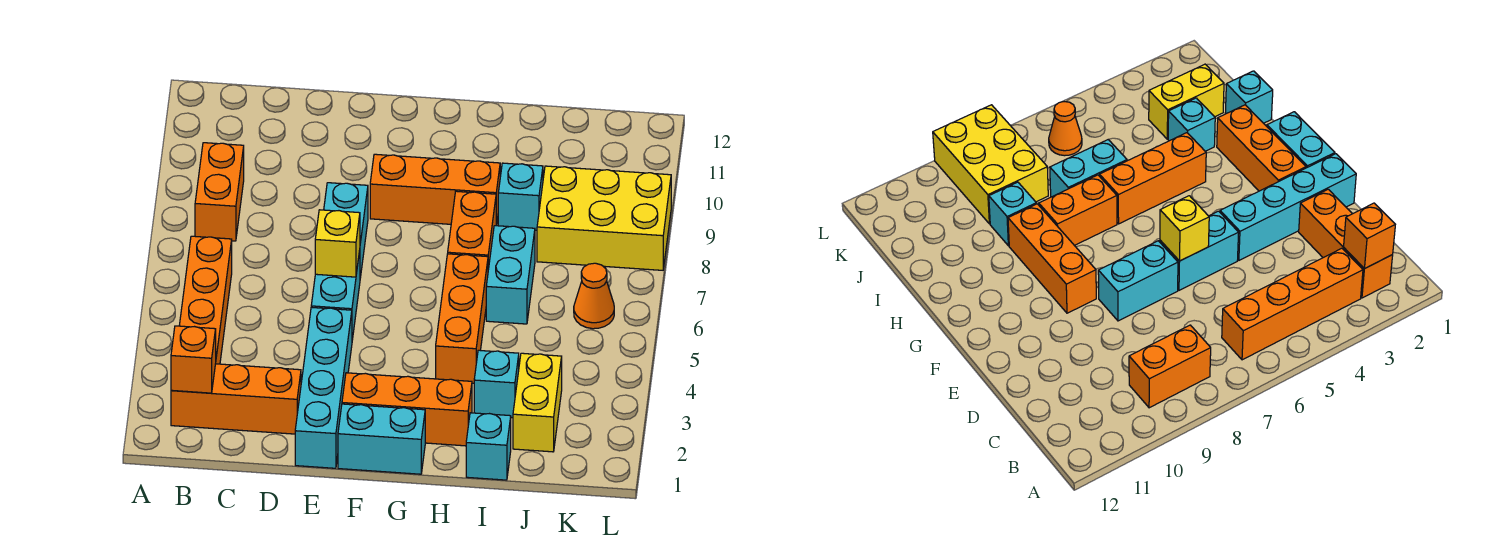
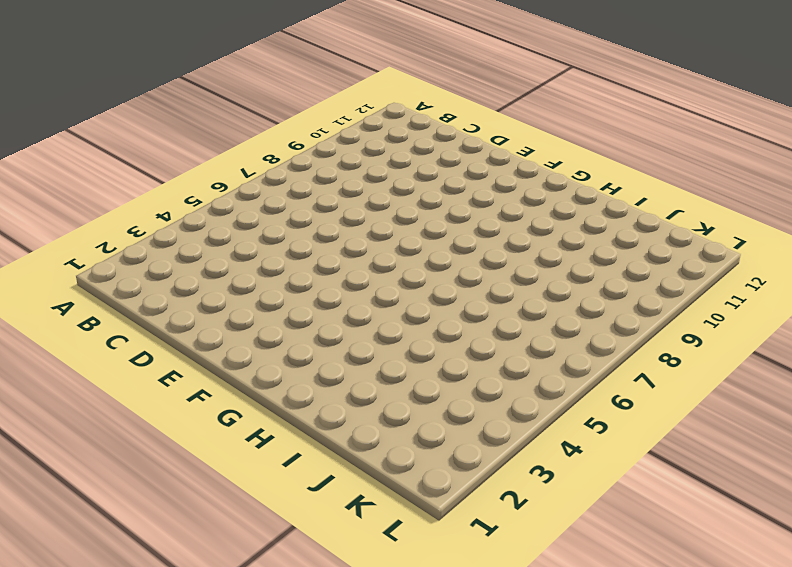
none -> orange 1x3 brick [171,364,301,434]
none -> orange 1x4 brick [179,236,232,364]
none -> orange 1x2 brick [195,143,244,241]

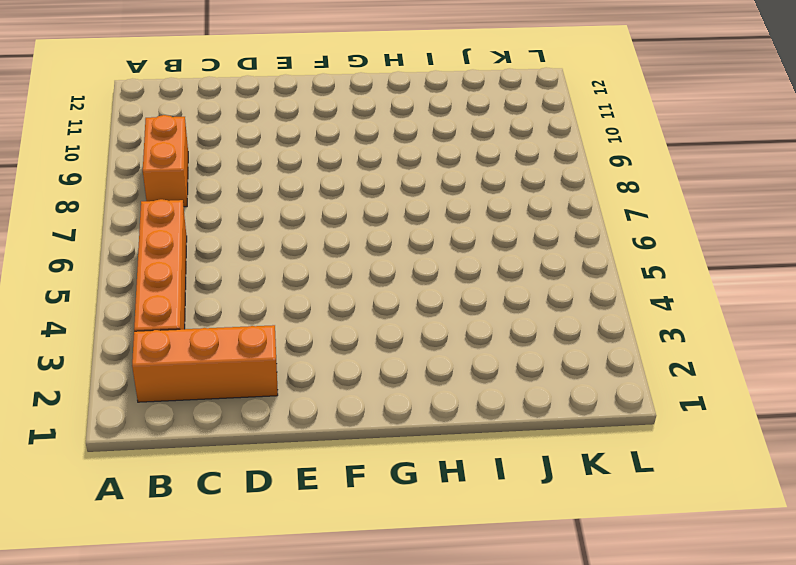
none -> cyan 1x4 brick [295,307,352,468]
none -> cyan 1x2 brick [311,250,360,340]
none -> cyan 1x2 brick [324,183,368,278]

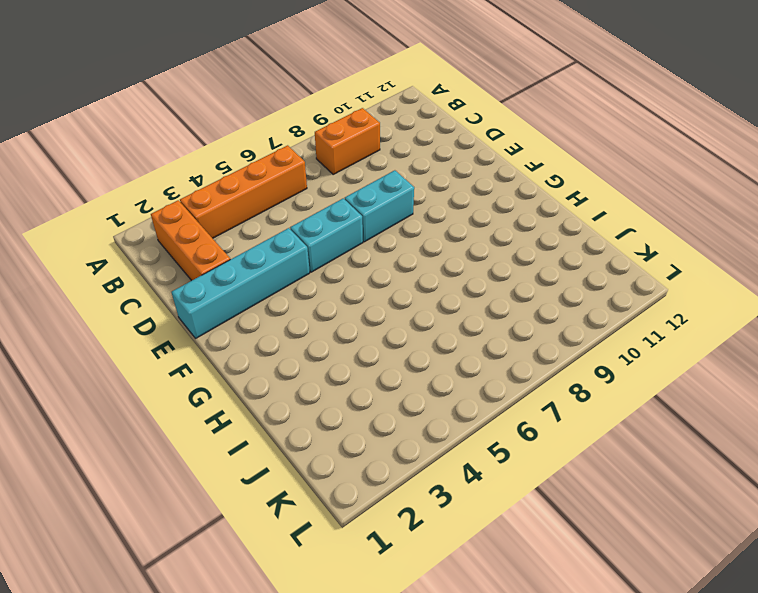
none -> cyan 1x2 brick [338,404,425,474]
none -> orange 1x3 brick [342,373,472,446]
none -> orange 1x3 brick [370,154,500,225]

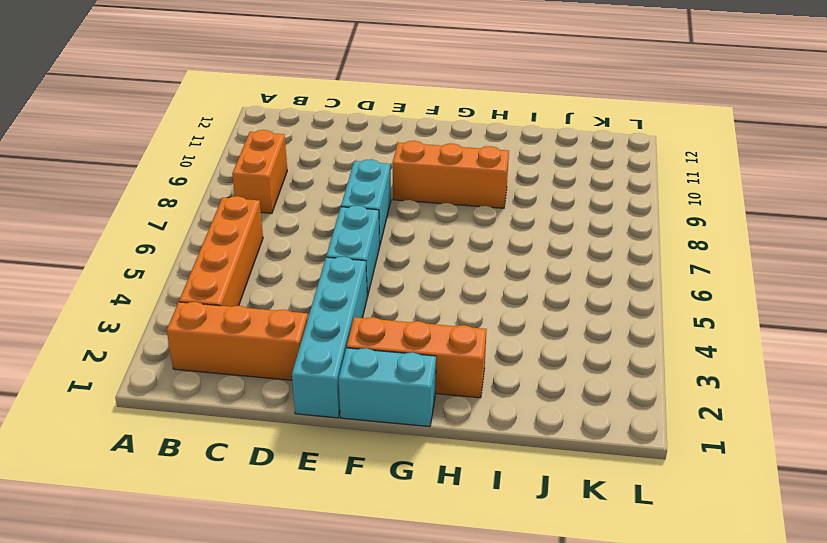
none -> orange 1x3 brick [436,254,488,383]
none -> orange 1x2 brick [448,191,496,269]
none -> cyan 1x1 brick [466,413,511,480]

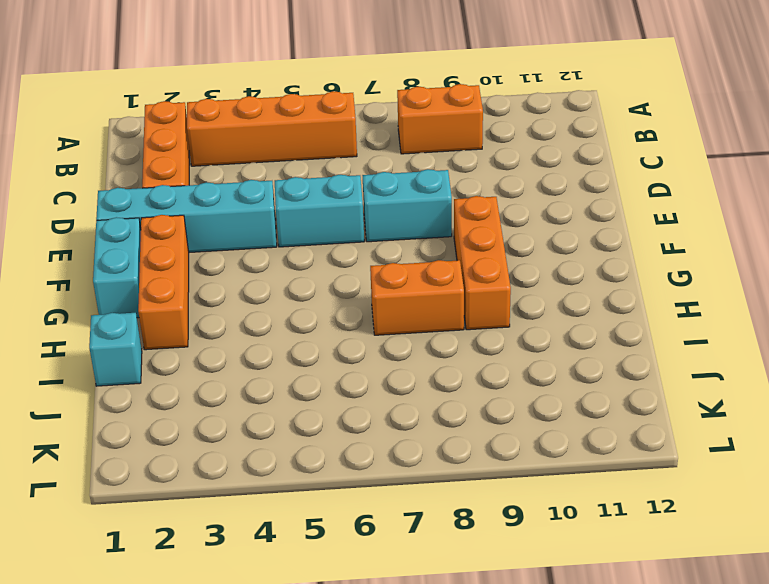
none -> orange 1x3 brick [436,254,488,383]
none -> cyan 1x1 brick [474,350,519,418]
none -> cyan 1x2 brick [486,225,535,324]

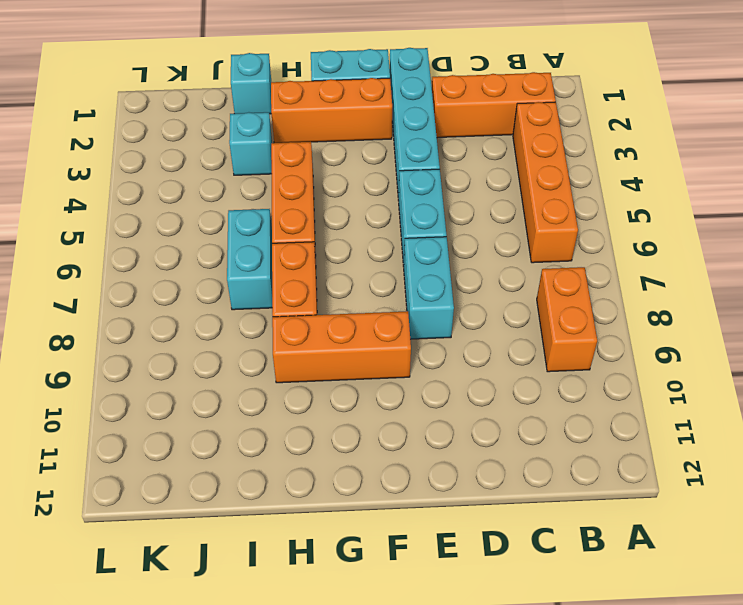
none -> cyan 1x1 brick [498,163,543,230]
none -> yellow 1x2 brick [513,353,562,452]
none -> yellow 2x3 brick [537,166,671,270]

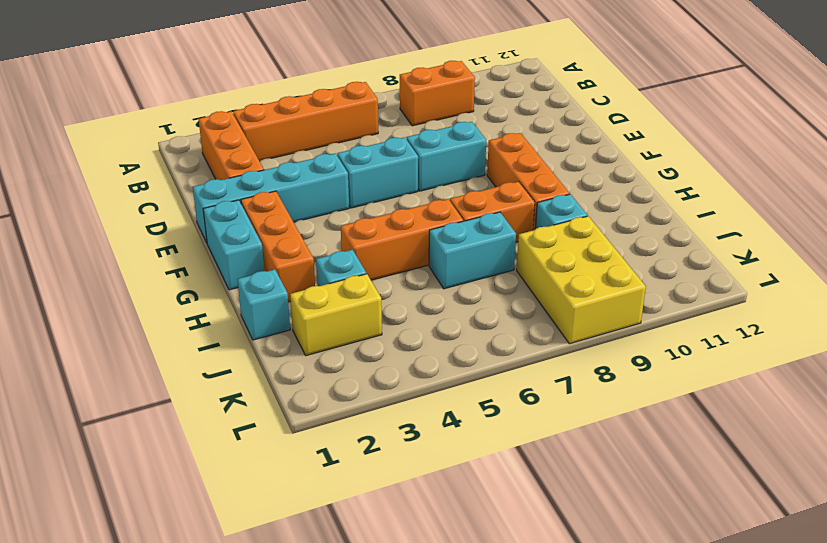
none -> orange 1x1 cone [574,263,614,329]
none -> orange 1x1 brick [171,326,216,393]
none -> yellow 1x1 brick [315,210,360,277]

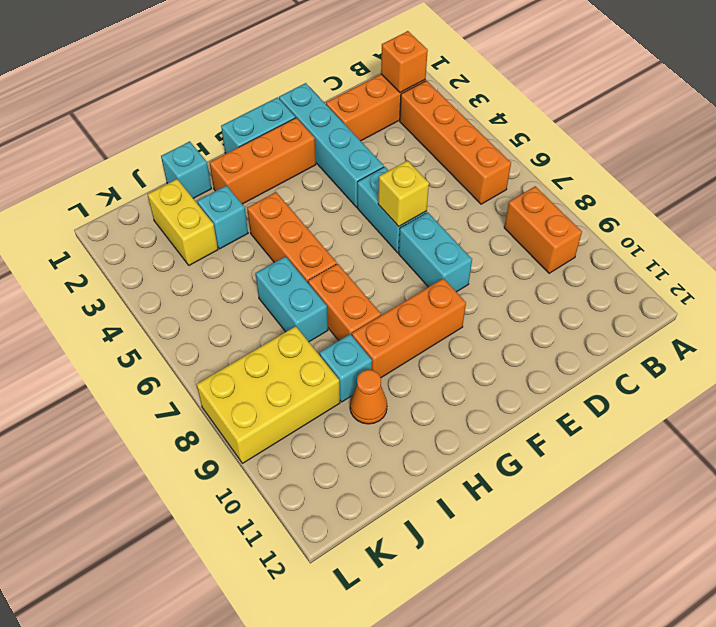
orange 1x1 cone [350,370,387,424] -> orange 1x1 cone moved to [574,263,614,329]

